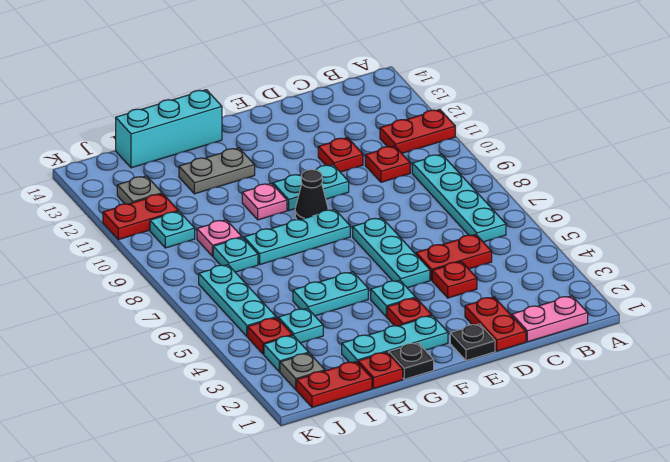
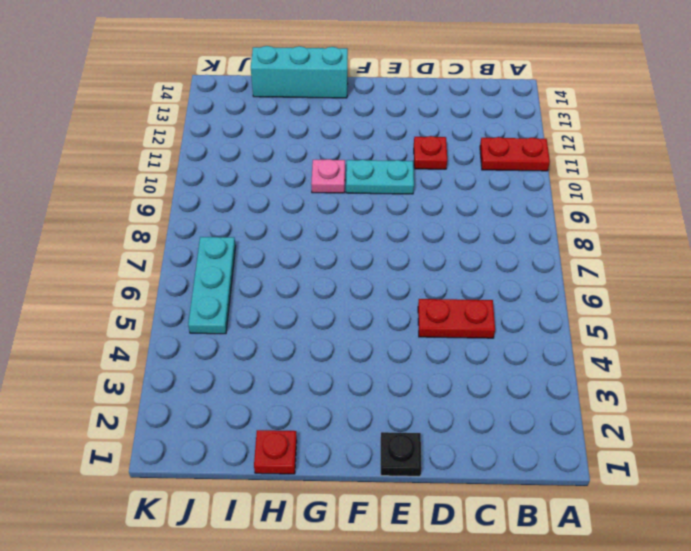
none -> pink 1x2 plate [512,296,588,342]
none -> cyan 1x4 plate [412,154,506,242]
none -> red 1x1 plate [365,146,410,182]
none -> red 1x2 plate [465,297,526,351]

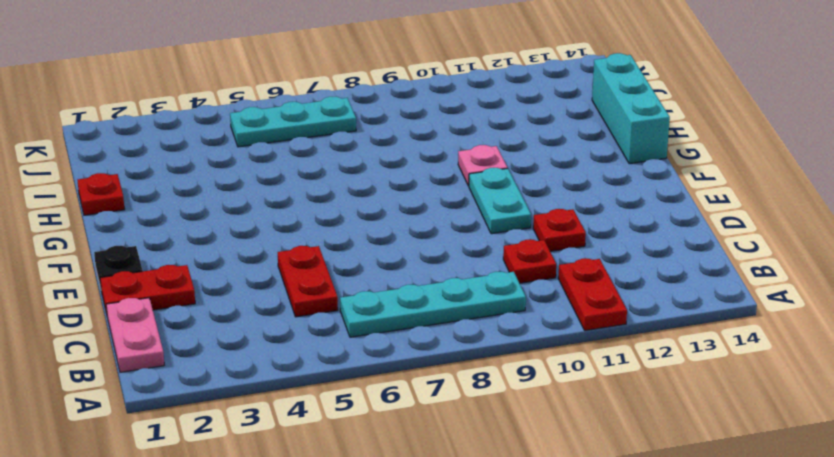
none -> red 1x1 plate [432,261,477,298]
none -> cyan 1x3 plate [353,218,430,288]
none -> cyan 1x3 plate [342,316,448,363]
none -> red 1x1 plate [387,298,432,326]

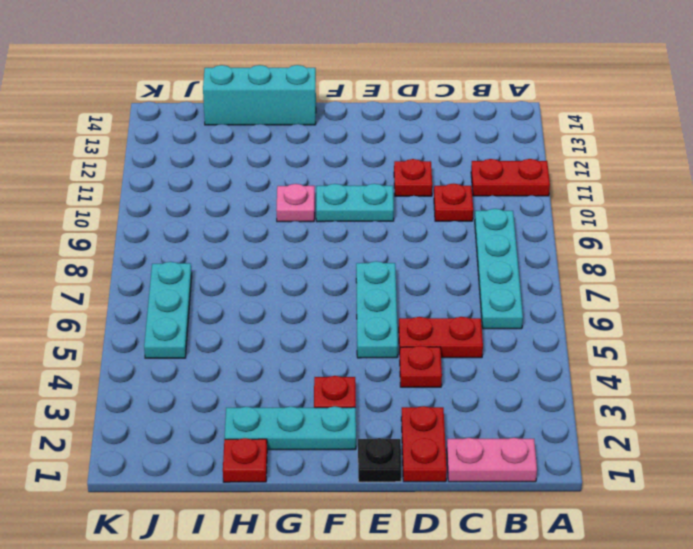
none -> cyan 1x1 plate [371,280,416,317]
none -> cyan 1x3 plate [244,209,350,265]
none -> black 1x1 cone [295,170,328,220]
none -> black 1x1 plate [389,343,434,379]

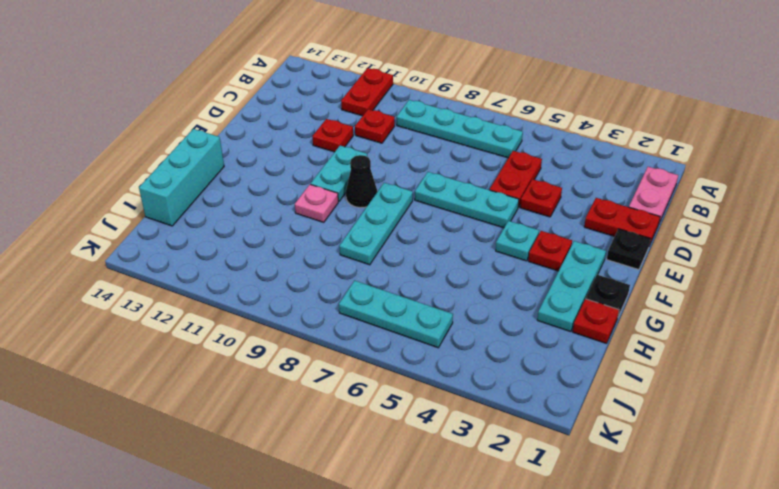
none -> cyan 1x2 plate [293,272,368,316]
none -> grey 1x2 plate [179,148,255,194]
none -> red 1x2 plate [296,361,372,407]
none -> cyan 1x1 plate [278,308,323,343]

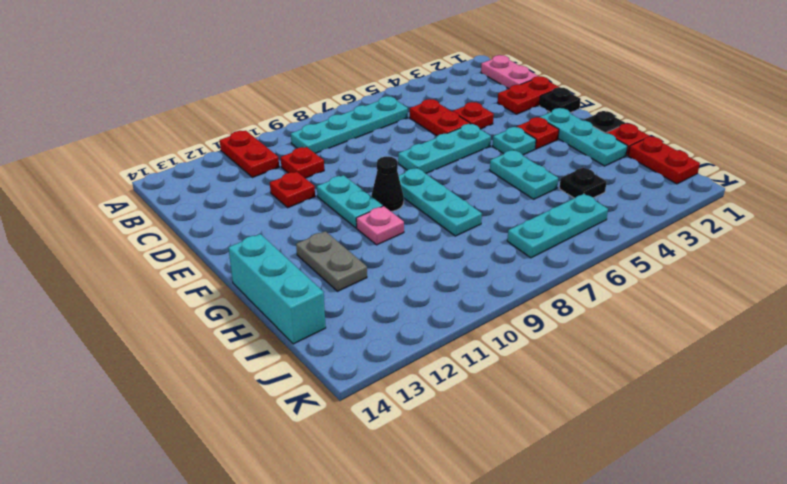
black 1x1 plate [559,168,607,198] -> cyan 1x1 plate [278,308,323,343]
none -> cyan 1x1 plate [213,237,258,272]
none -> pink 1x1 plate [197,220,242,256]
none -> grey 1x1 plate [280,353,325,389]
none -> cyan 1x1 plate [264,335,309,372]

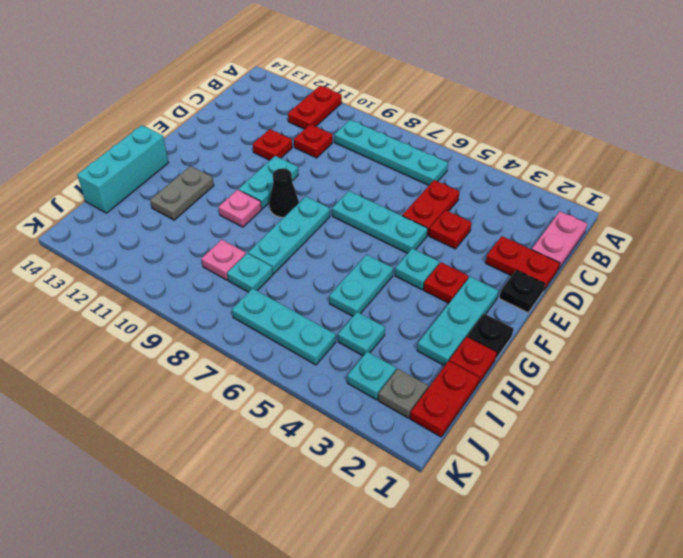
none -> red 1x1 plate [248,318,292,354]
none -> cyan 1x1 plate [150,211,195,248]
none -> red 1x2 plate [103,194,178,240]
none -> grey 1x1 plate [117,176,162,204]

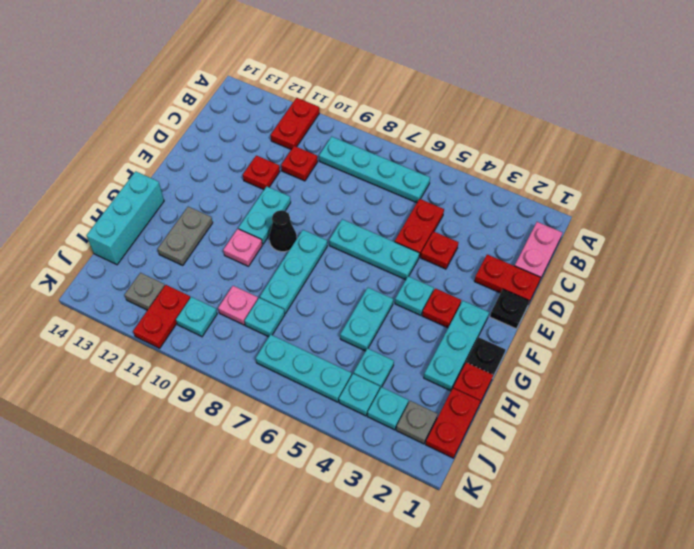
cyan 1x1 plate [339,374,380,416] -> red 1x1 plate [248,318,292,354]

